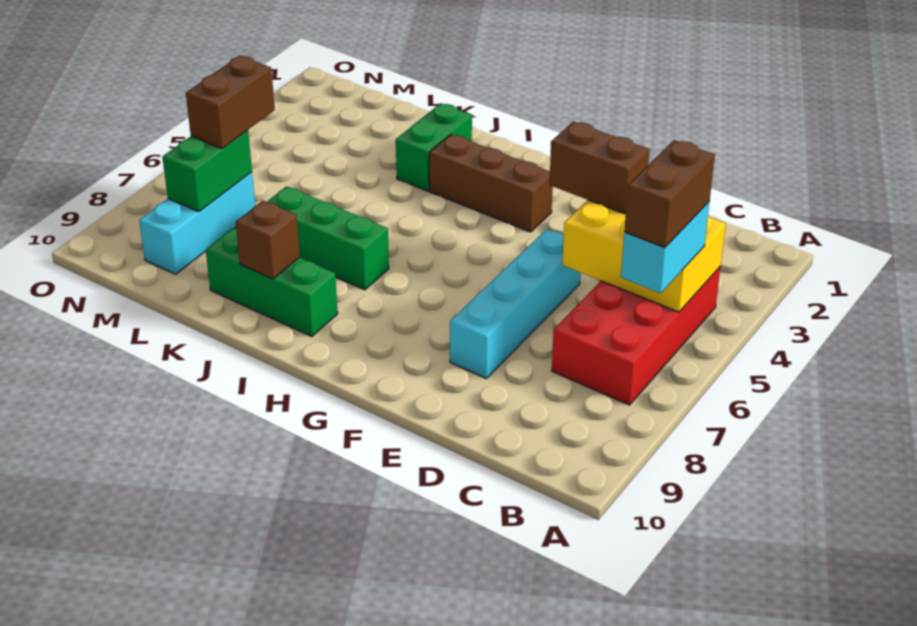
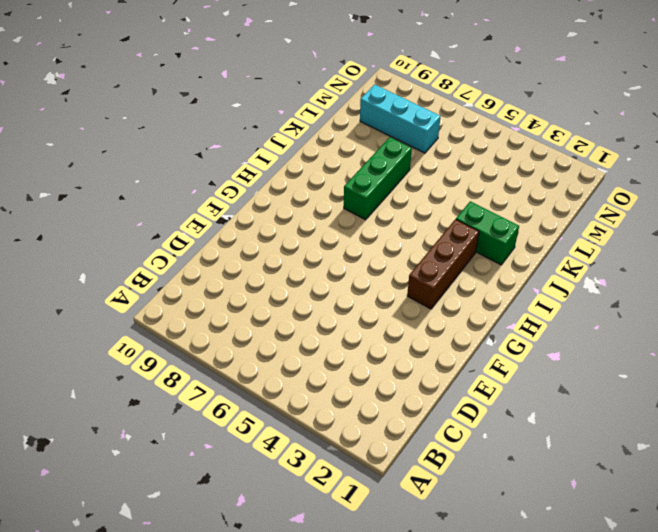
none -> red 2x4 brick [552,267,720,405]
none -> cyan 1x4 brick [450,229,581,378]
none -> green 1x3 brick [206,229,338,337]

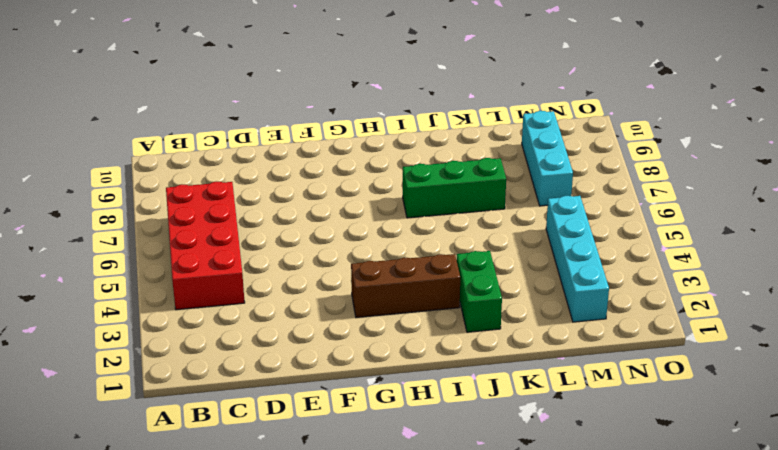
cyan 1x4 brick [546,196,609,322] -> cyan 1x4 brick moved to [450,229,581,378]
none -> green 1x3 brick [206,229,338,337]
none -> yellow 2x3 brick [562,200,726,312]
none -> brown 1x1 brick [236,201,300,279]

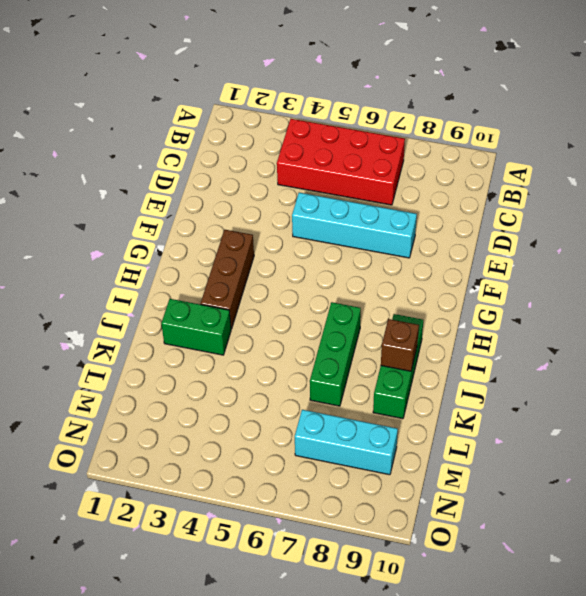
none -> yellow 2x3 brick [562,200,726,312]
none -> green 1x2 brick [162,130,252,211]
none -> cyan 1x2 brick [621,202,709,293]

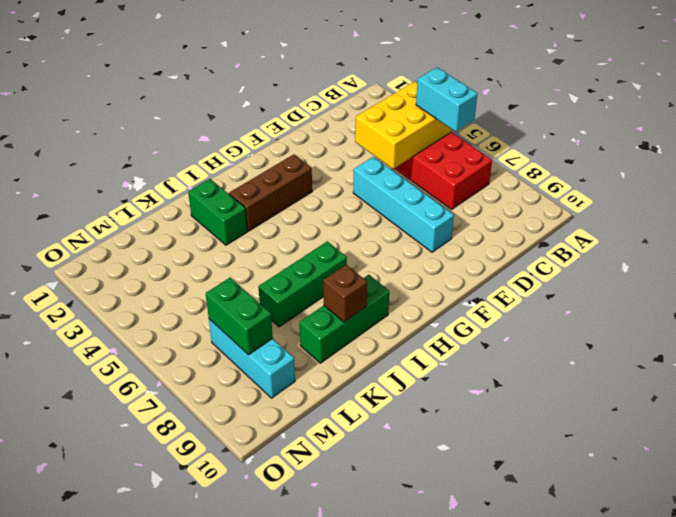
none -> brown 1x2 brick [549,122,650,214]
none -> brown 1x2 brick [186,56,275,148]
none -> brown 1x2 brick [624,140,715,248]

